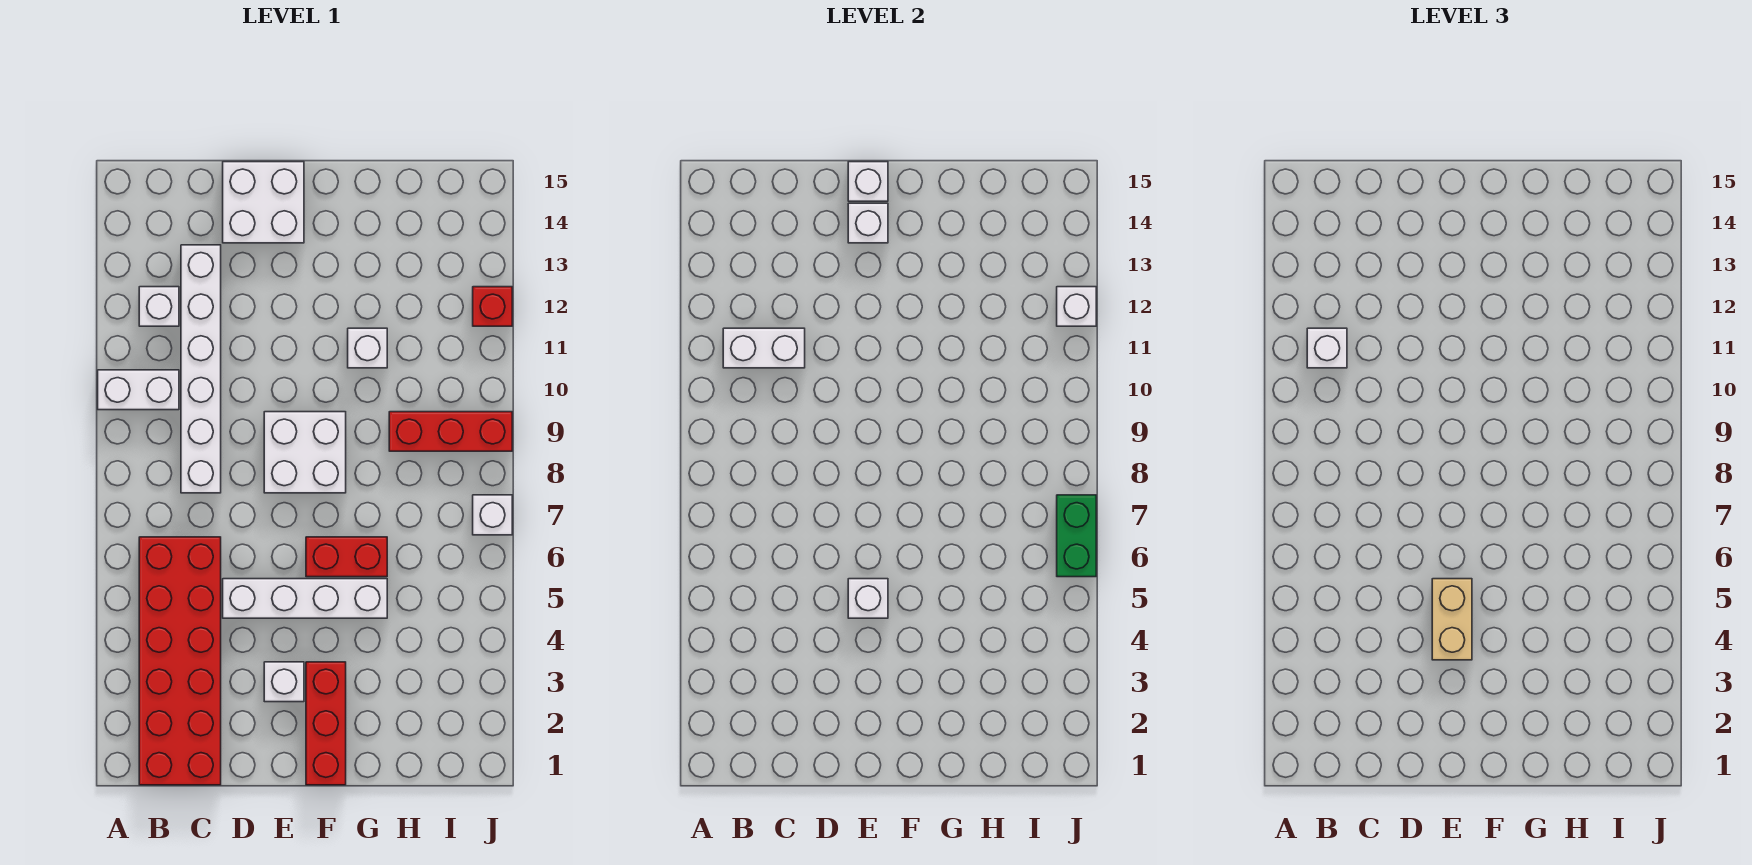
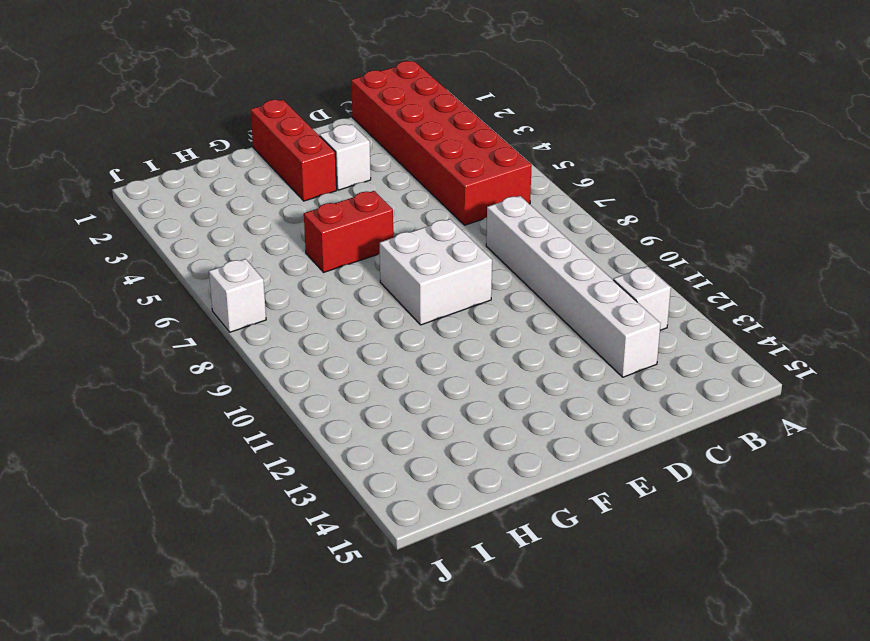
none -> white 1x2 brick [98,370,179,410]
none -> white 1x4 brick [223,579,387,618]
none -> white 2x2 brick [223,162,304,243]

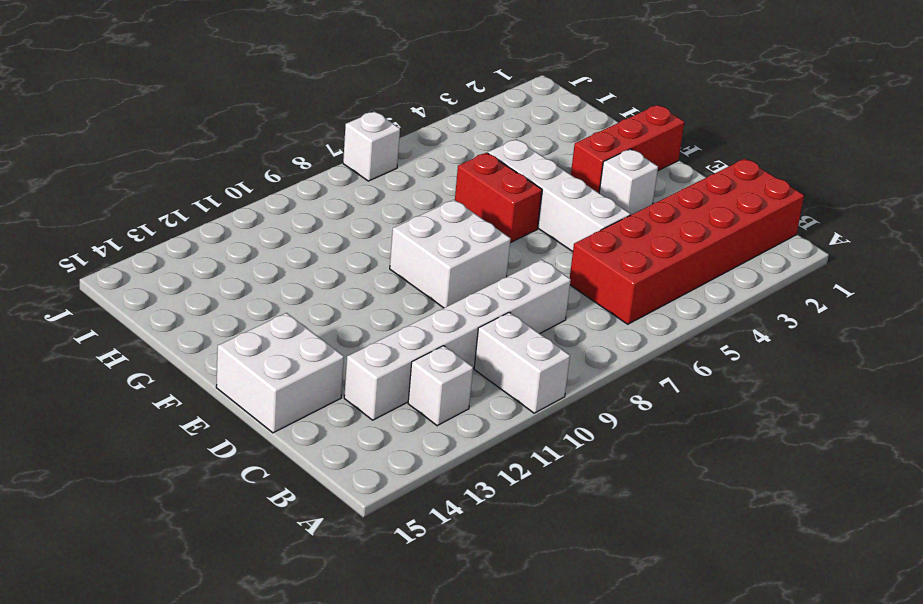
none -> white 1x1 brick [348,328,387,368]
none -> red 1x3 brick [389,412,512,451]
none -> red 1x1 brick [473,287,512,326]

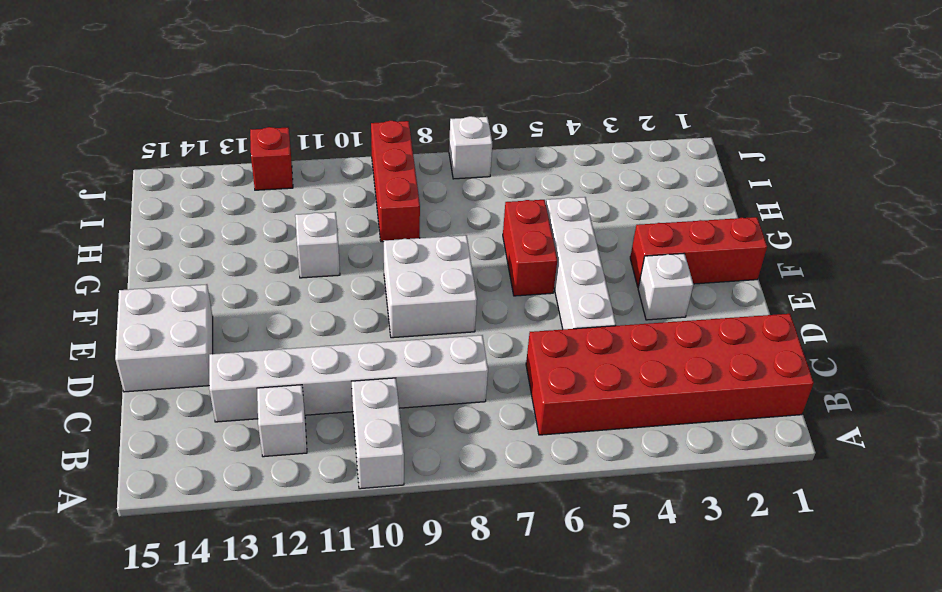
none -> white 1x2 brick [723,328,805,368]
none -> white 1x1 brick [848,579,888,618]
none -> white 1x1 brick [848,203,888,243]

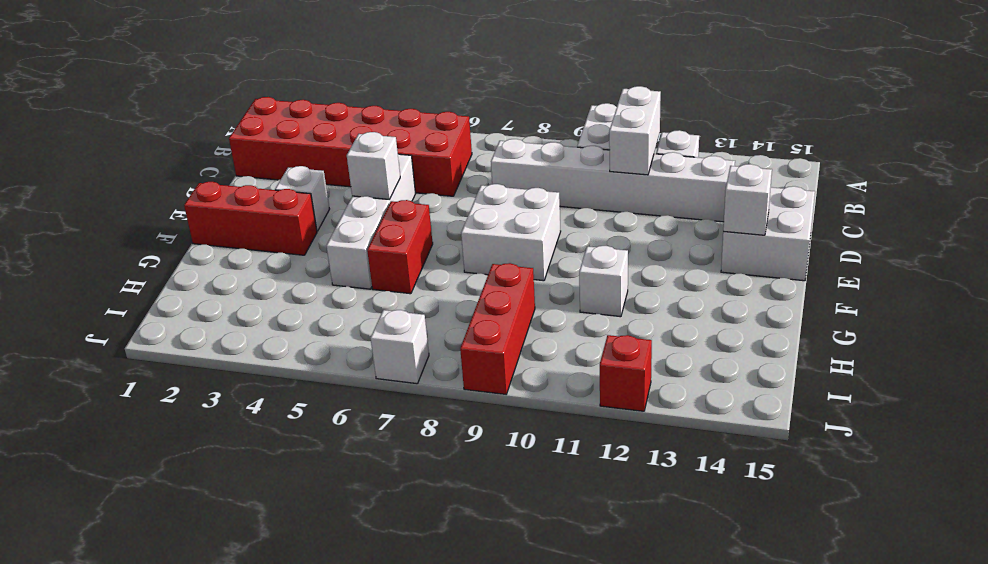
none -> white 1x1 brick [848,162,888,201]
none -> green 1x2 brick [1057,495,1096,577]
none -> white 1x1 brick [1057,287,1096,326]

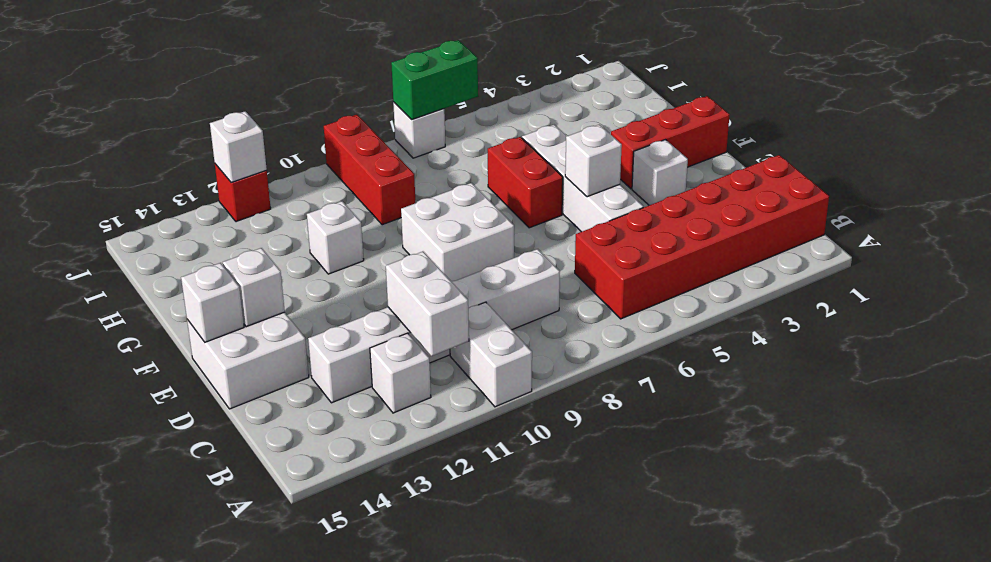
none -> white 1x1 brick [1307,328,1347,368]
none -> tan 1x2 brick [1432,579,1472,660]

